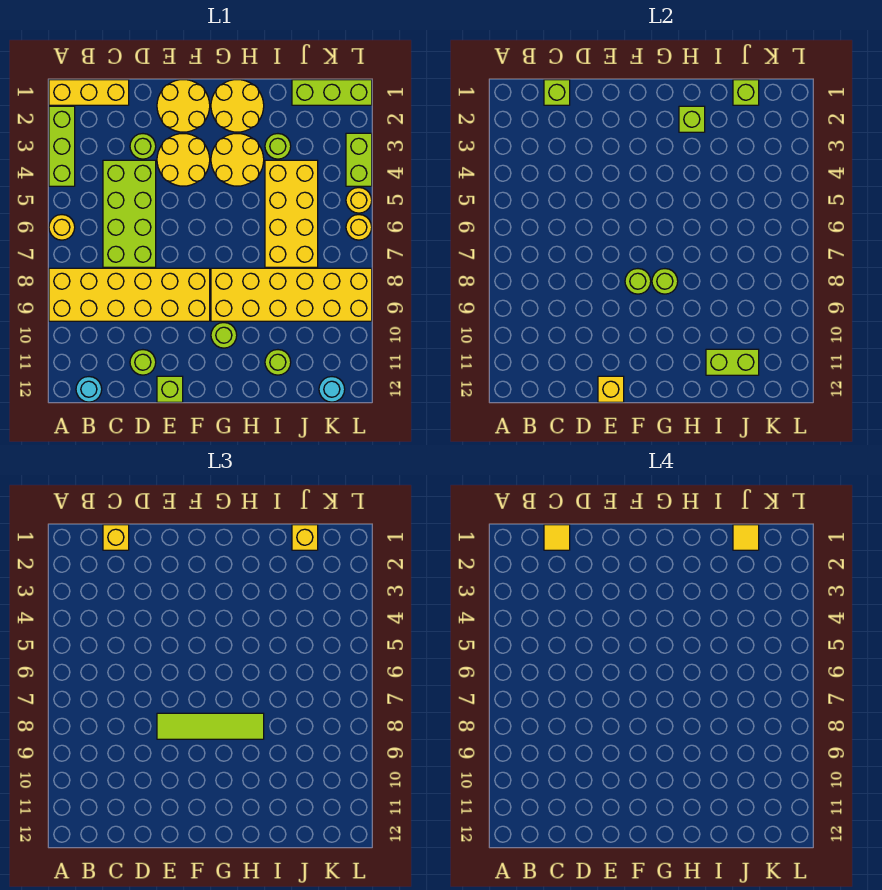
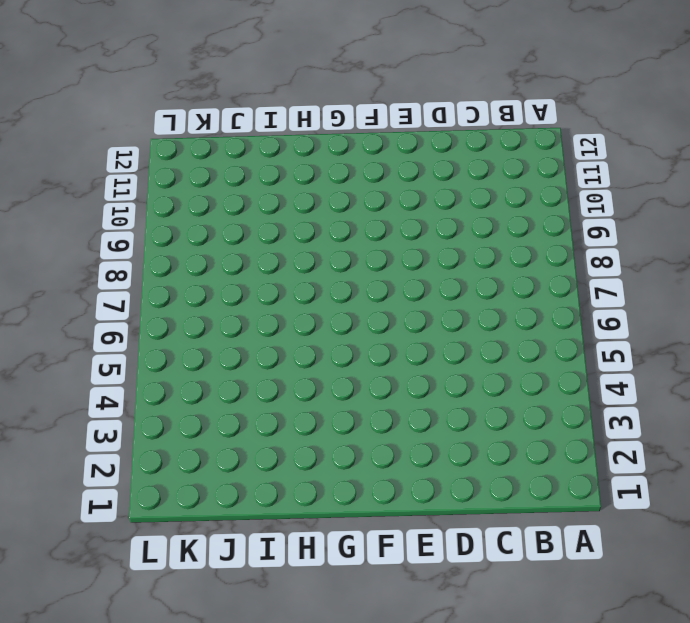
none -> yellow 1x3 brick [49,80,129,105]
none -> lime 1x3 brick [49,106,75,186]
none -> yellow 1x1 round brick [49,215,75,240]
none -> yellow 2x6 brick [49,268,210,321]

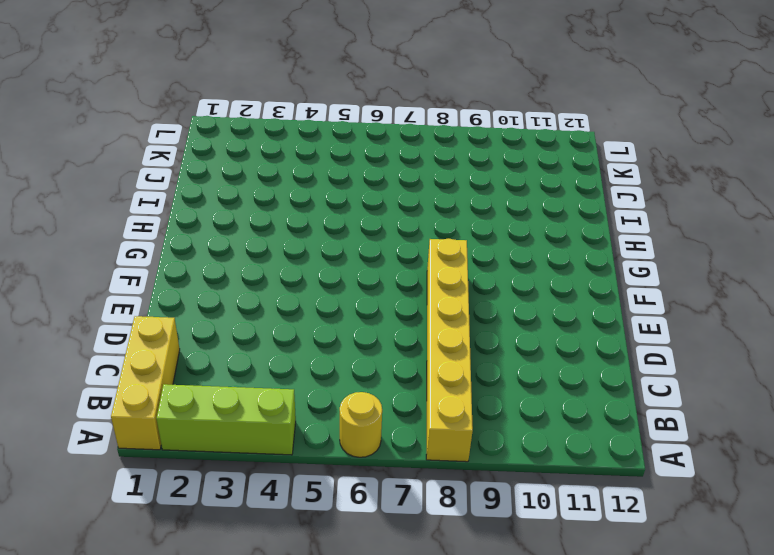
yellow 1x6 brick [426,238,473,462] -> yellow 2x6 brick [49,268,210,321]
none -> cyan 1x1 round brick [76,377,102,402]
none -> lime 2x4 brick [103,160,156,267]
none -> lime 1x1 round brick [130,134,156,159]
none -> lime 1x1 round brick [130,350,156,375]

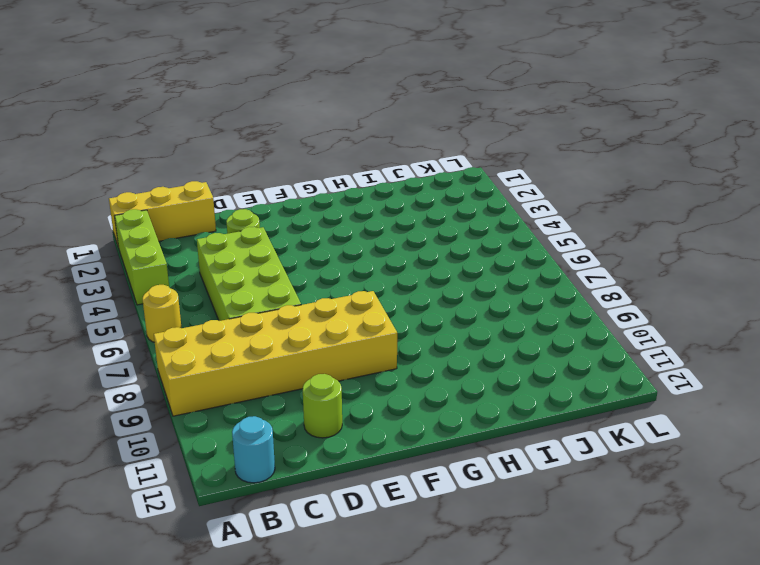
none -> yellow 2x2 round brick [157,80,210,132]
none -> yellow 2x2 round brick [157,134,210,186]
none -> lime 1x1 brick [157,376,183,402]
none -> yellow 2x2 round brick [211,80,264,132]

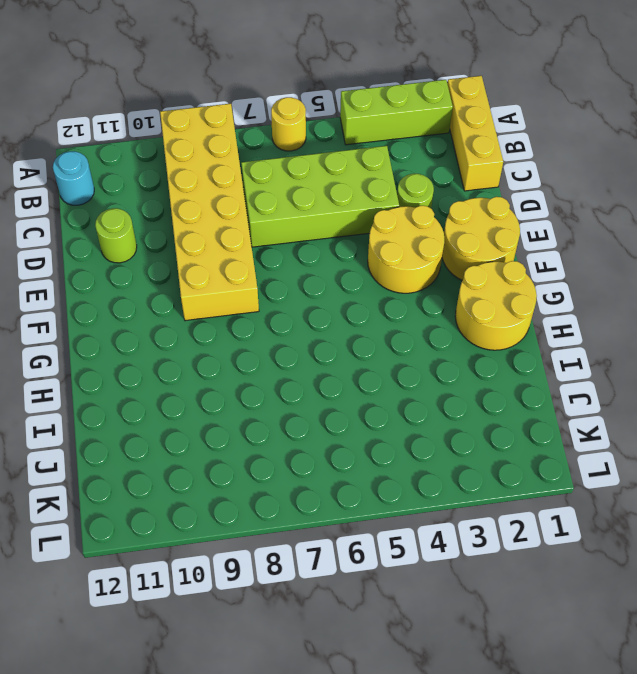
none -> lime 1x1 brick [157,376,183,402]
none -> yellow 2x2 round brick [211,134,264,186]
none -> yellow 2x6 brick [211,268,372,321]
none -> lime 1x1 round brick [211,323,237,348]

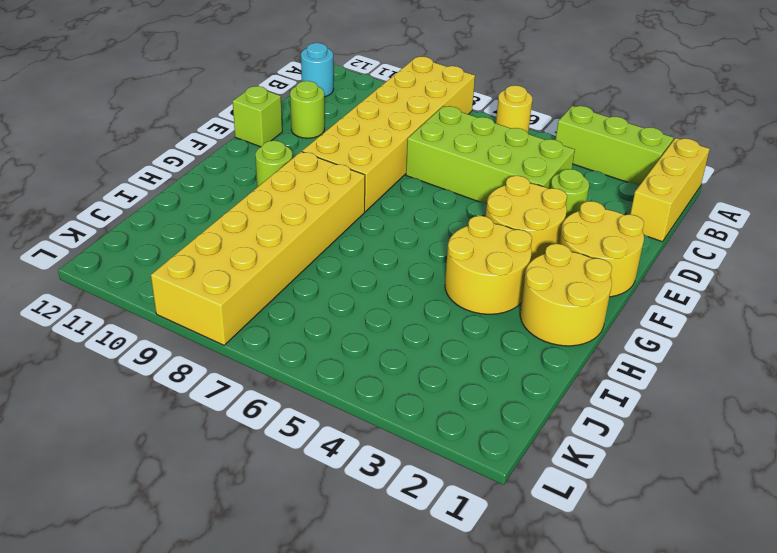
none -> lime 1x1 round brick [265,134,291,159]
none -> yellow 2x4 brick [265,160,318,267]
none -> lime 1x1 round brick [265,350,291,375]
none -> lime 1x3 brick [292,80,372,105]

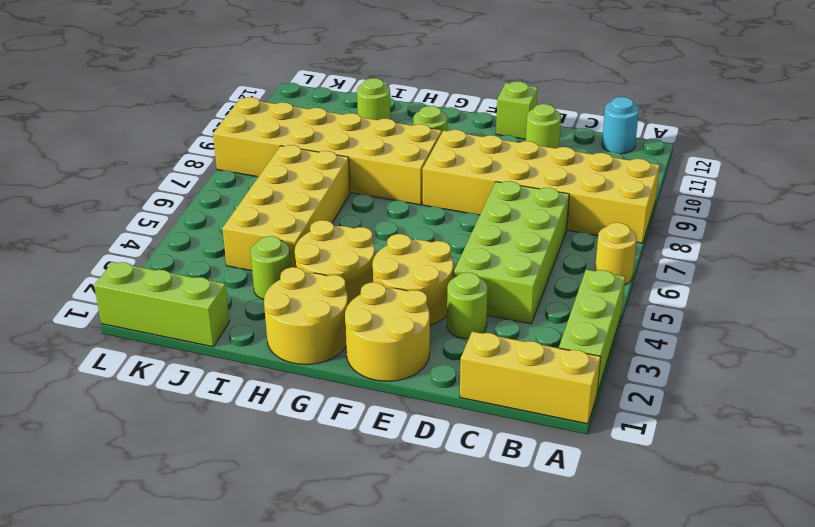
none -> cyan 1x1 round brick [319,377,345,402]
none -> lime 1x2 brick [346,133,372,186]
none -> yellow 1x1 round brick [346,188,372,213]
none -> yellow 1x1 round brick [346,215,372,240]

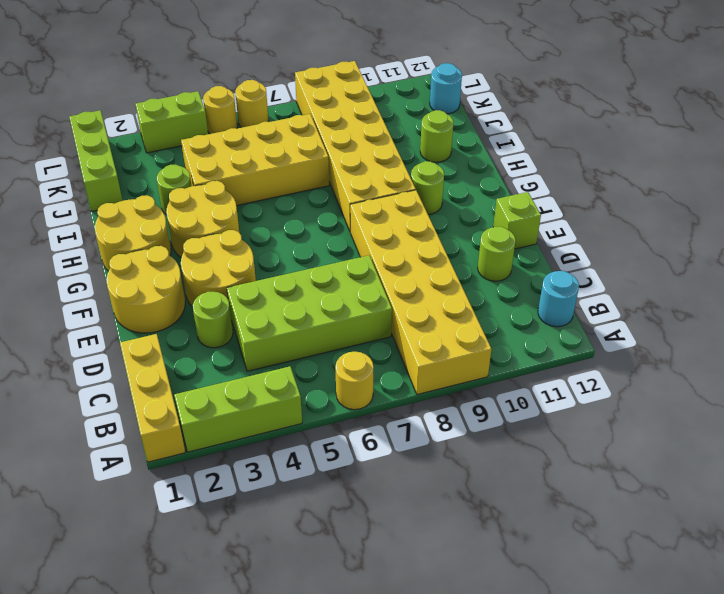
none -> lime 1x1 brick [544,80,570,105]
none -> yellow 1x1 brick [598,376,624,402]
none -> lime 1x1 round brick [625,269,651,294]
none -> lime 1x1 round brick [652,269,678,294]

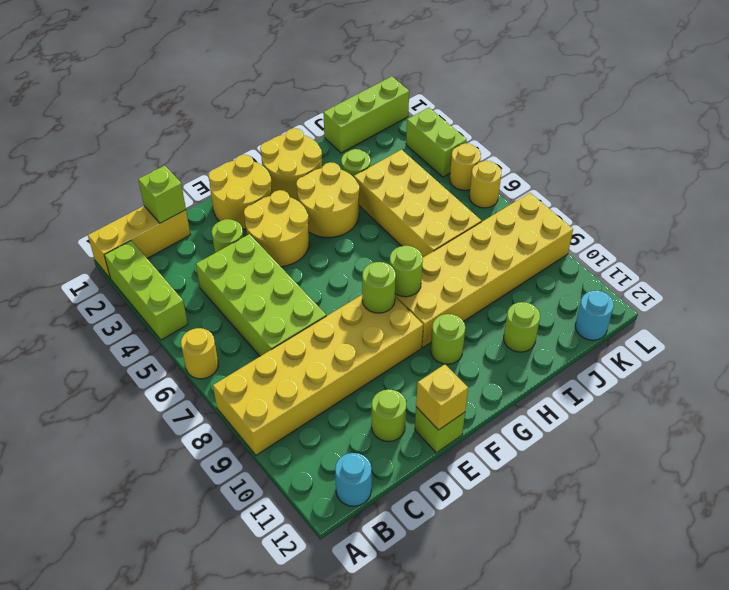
none -> lime 1x1 brick [679,106,705,132]
none -> lime 1x2 brick [706,349,759,375]
none -> lime 1x1 brick [733,80,759,105]
none -> yellow 1x1 brick [103,525,129,550]

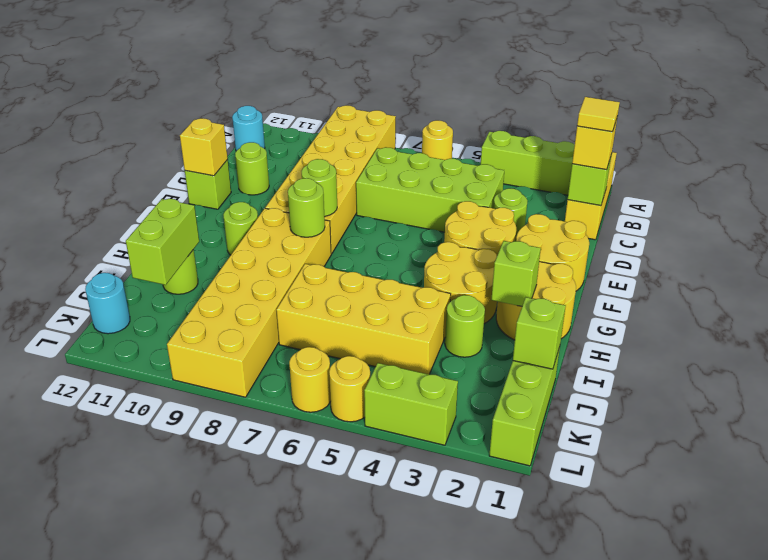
none -> lime 1x4 tile [157,713,264,739]
none -> yellow 1x1 brick [292,525,318,550]
none -> yellow 1x1 tile [733,525,759,550]

